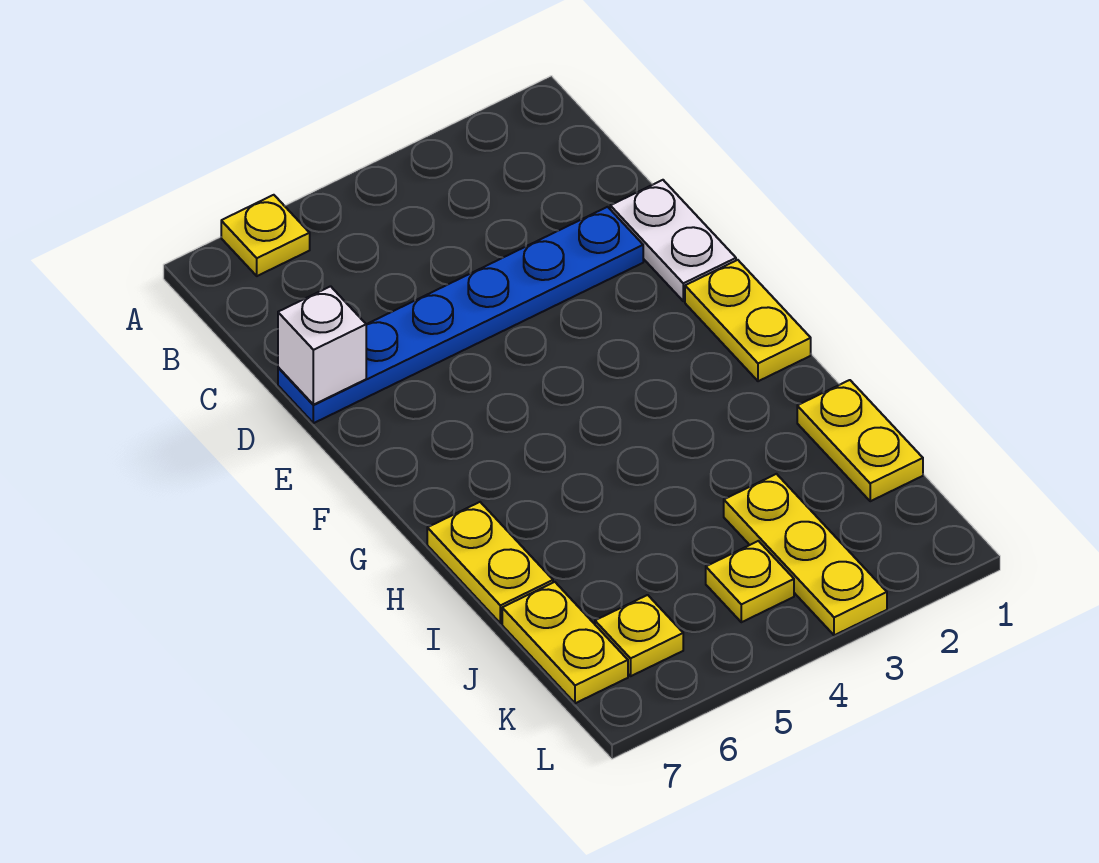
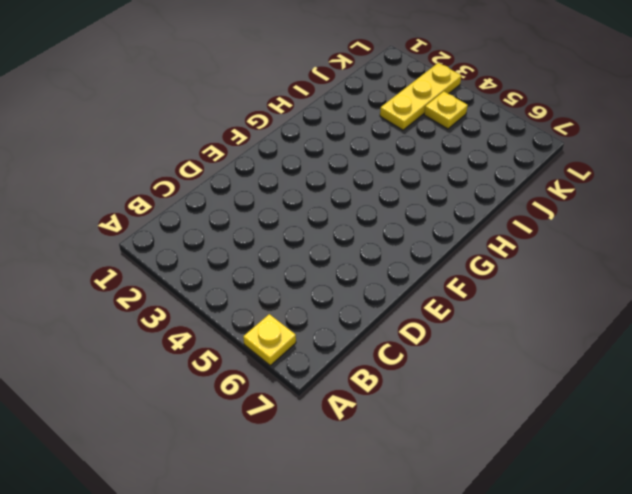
none -> white 1x2 plate [610,180,736,301]
none -> blue 1x6 plate [278,207,643,423]

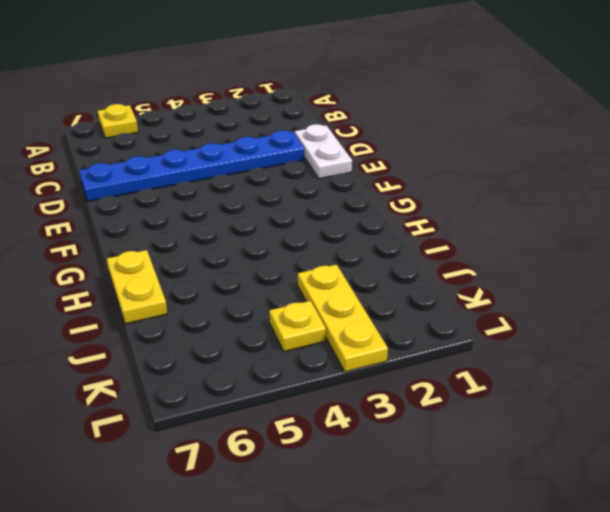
none -> yellow 1x2 plate [685,260,811,381]
none -> yellow 1x2 plate [797,380,923,501]

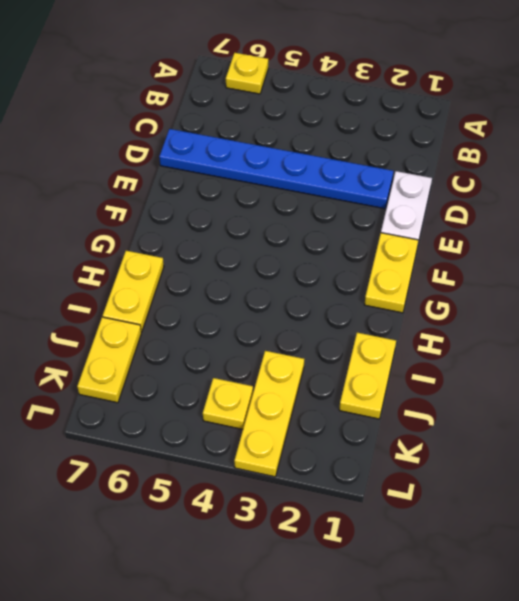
none -> yellow 1x1 plate [595,595,683,676]
none -> white 1x1 brick [278,286,366,405]

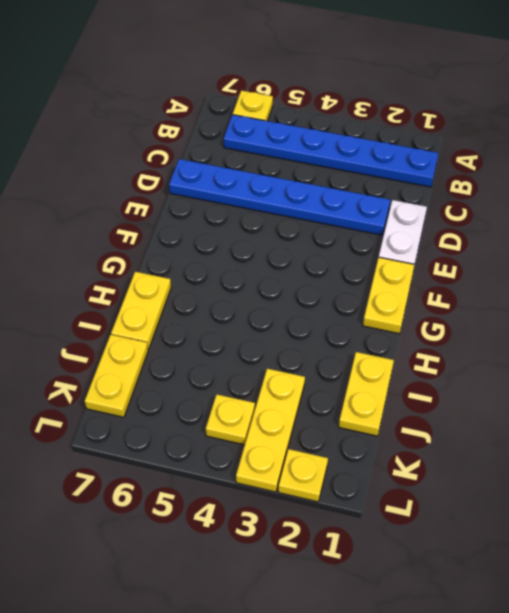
blue 1x6 plate [224,115,439,187] -> none
yellow 1x1 plate [278,449,328,502] -> yellow 1x1 plate moved to [595,595,683,676]
none -> white 1x1 brick [278,286,366,405]

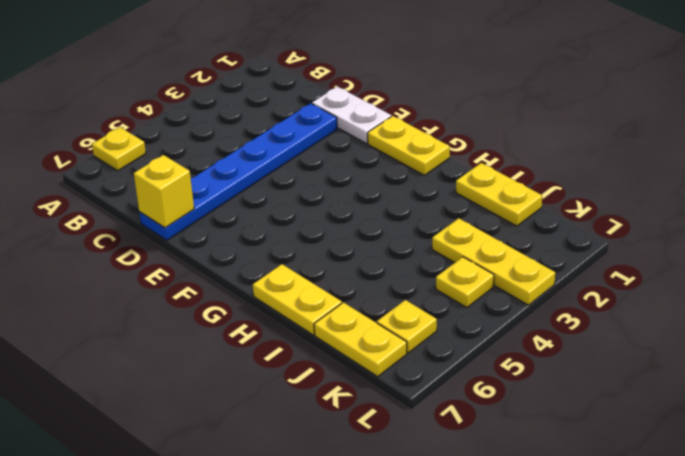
yellow 1x1 brick [134,155,194,228] -> white 1x1 brick [278,286,366,405]

